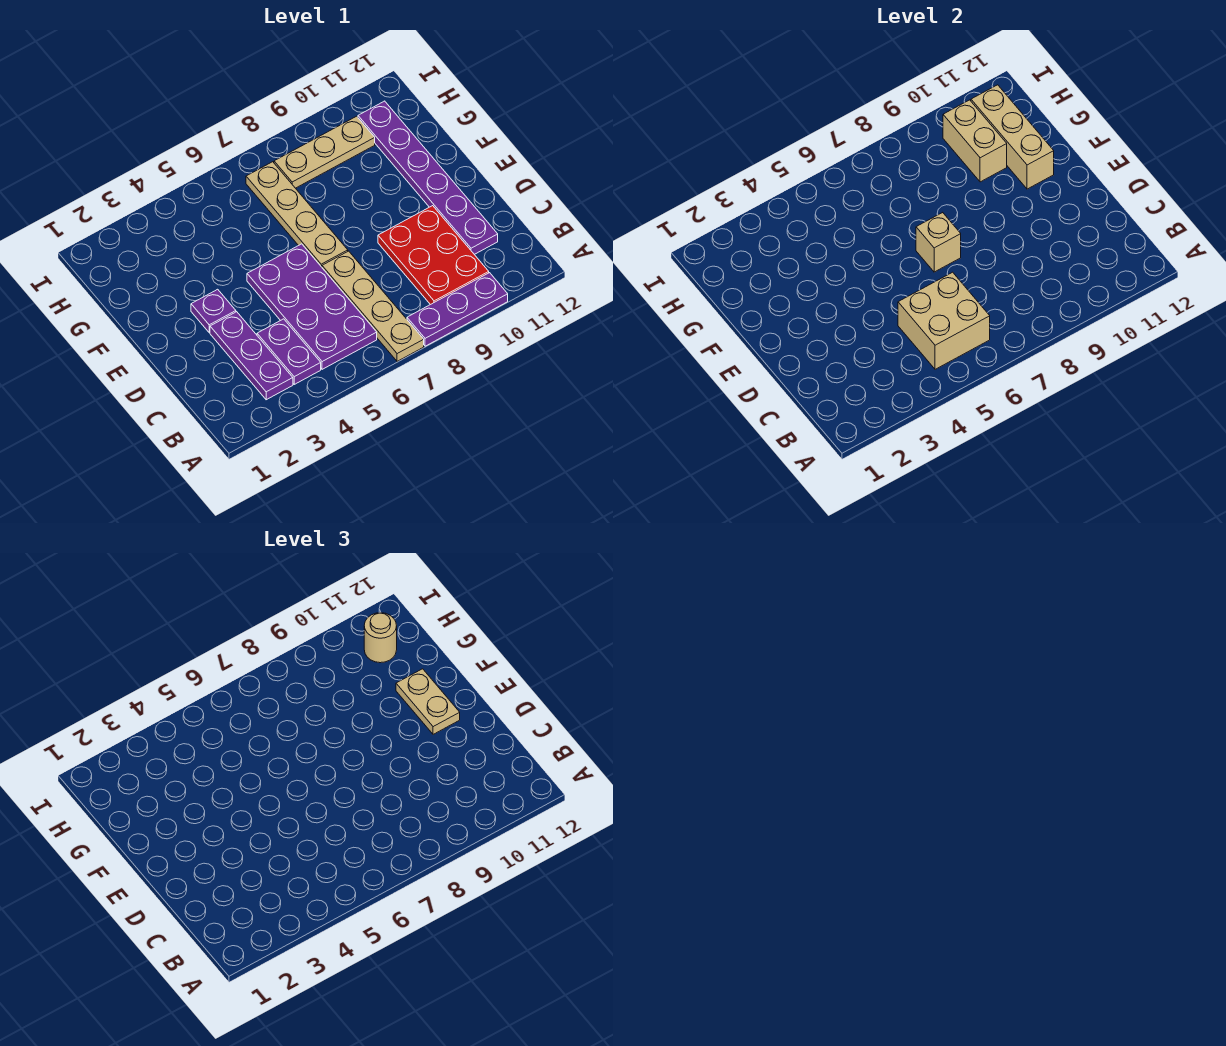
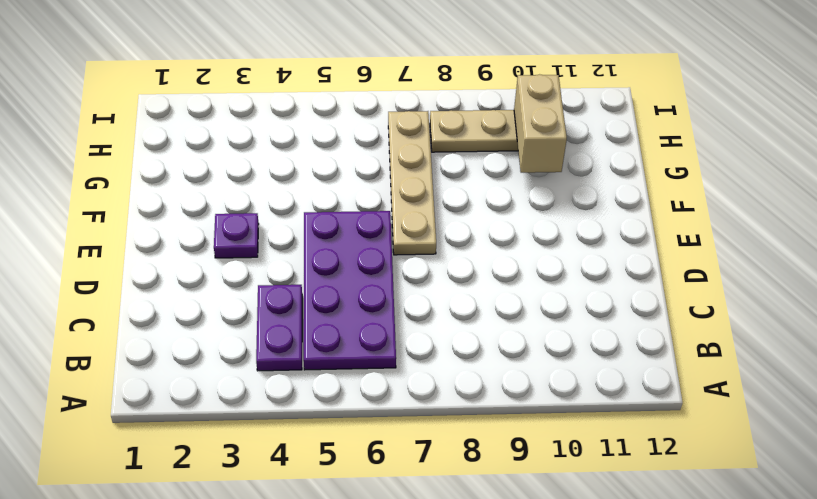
none -> tan 1x4 plate [322,251,424,361]
none -> purple 1x3 plate [407,273,508,346]
none -> purple 1x3 plate [210,312,293,400]

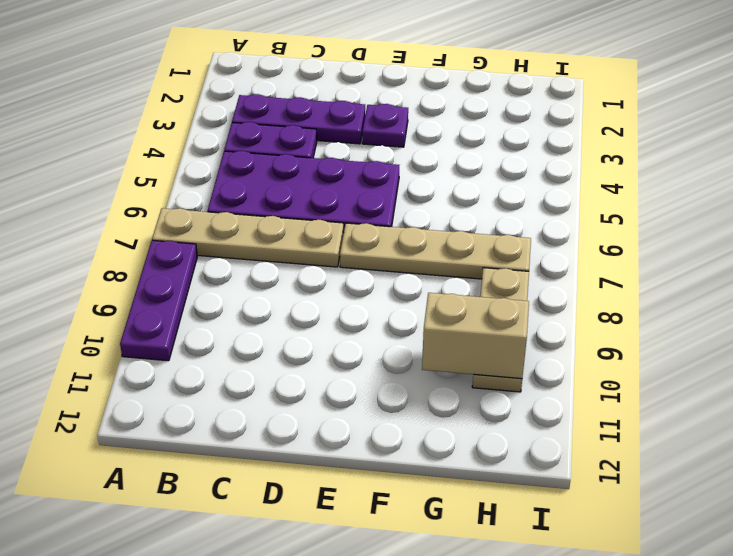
none -> red 2x3 plate [378,206,489,305]
none -> purple 1x6 plate [358,101,498,254]
none -> tan 2x2 brick [898,272,990,369]

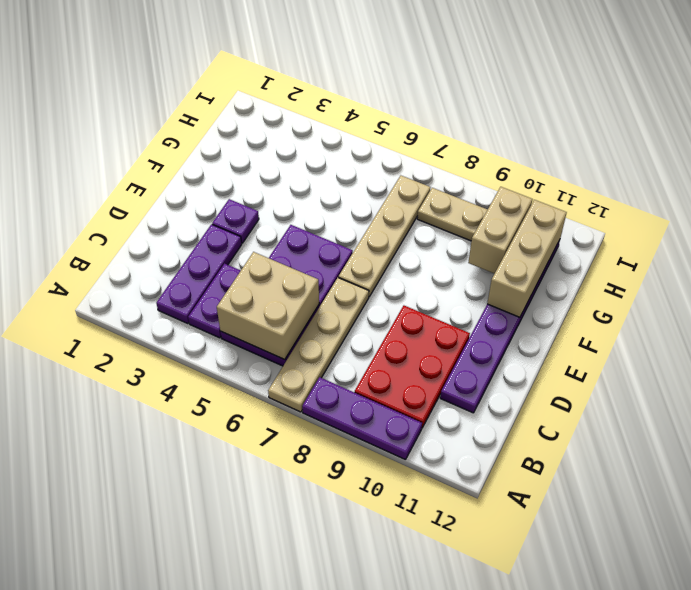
none -> tan 1x1 brick [916,212,961,272]
none -> tan 1x2 plate [396,669,460,734]
none -> tan 1x1 round brick [364,613,397,663]

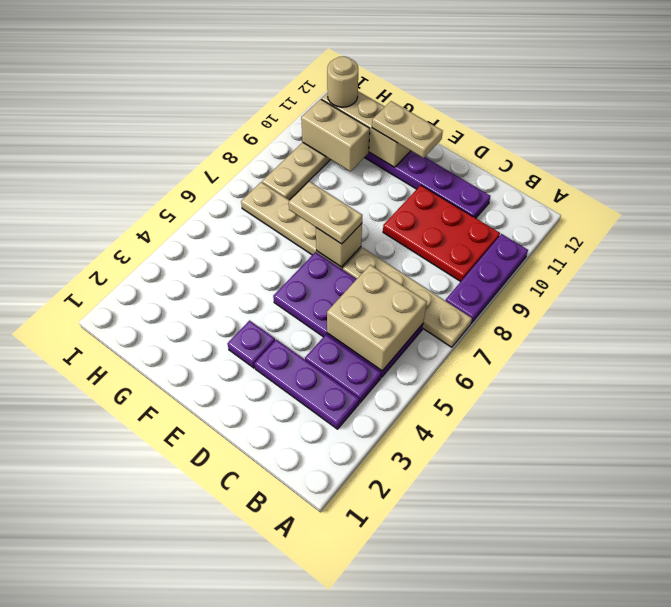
tan 1x2 plate [289,181,362,244] -> none

